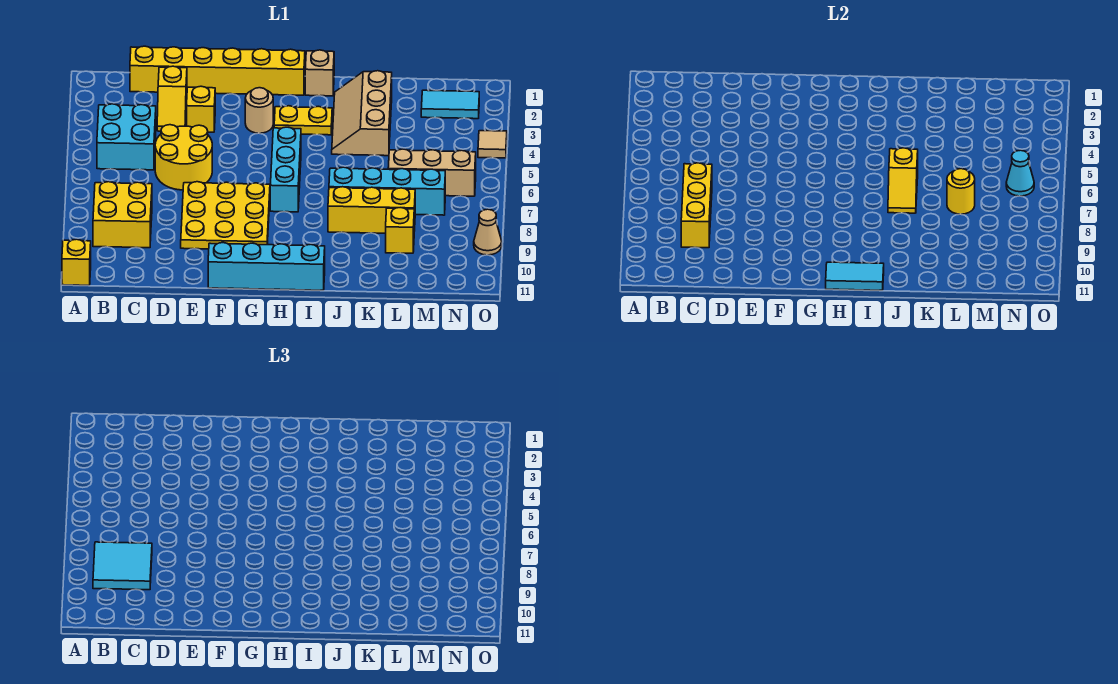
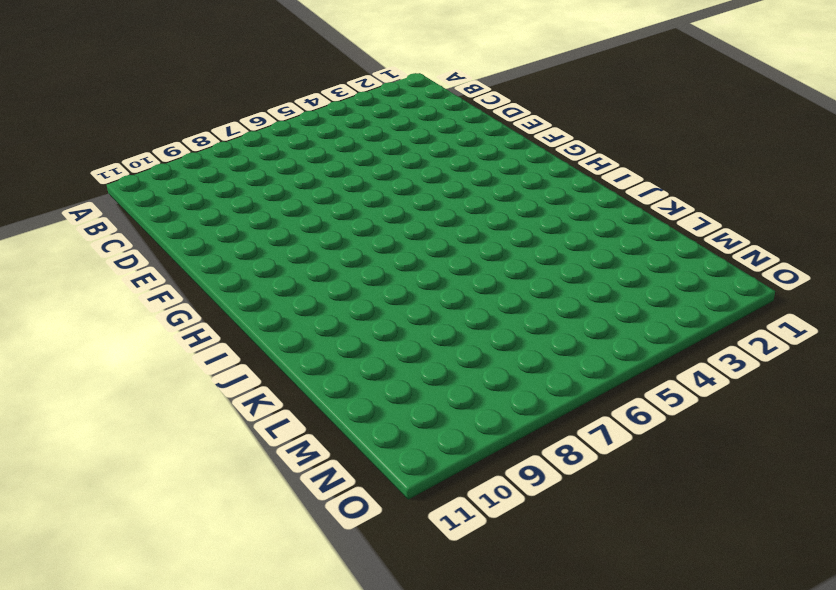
none -> yellow 1x1 brick [62,239,91,285]
none -> cyan 2x2 brick [97,104,156,170]
none -> yellow 2x2 brick [93,182,152,248]

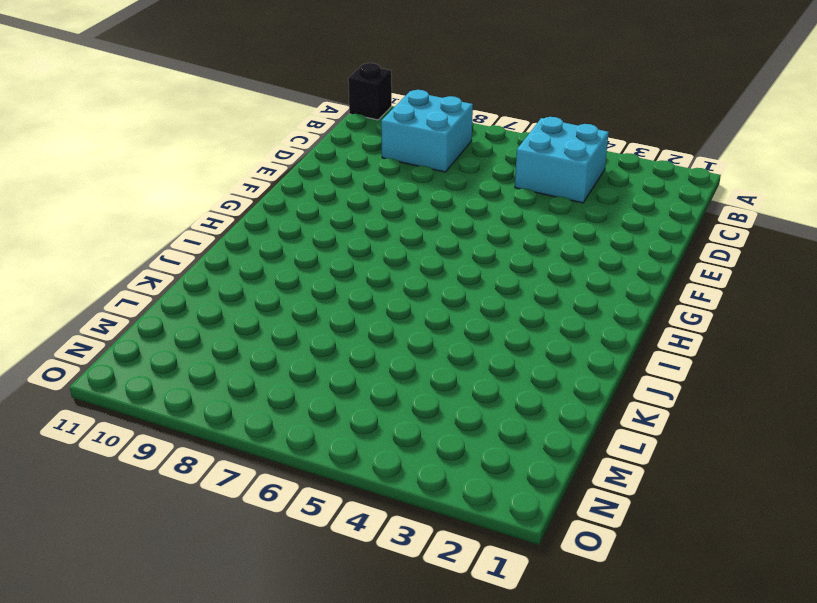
black 1x1 brick [348,63,392,120] -> yellow 1x1 brick [62,239,91,285]
cyan 2x2 brick [381,90,473,172] -> yellow 2x2 brick [93,182,152,248]
none -> yellow 1x6 brick [130,46,305,95]
none -> yellow 1x2 slope [157,66,187,131]
none -> yellow 2x2 round brick [155,125,212,190]

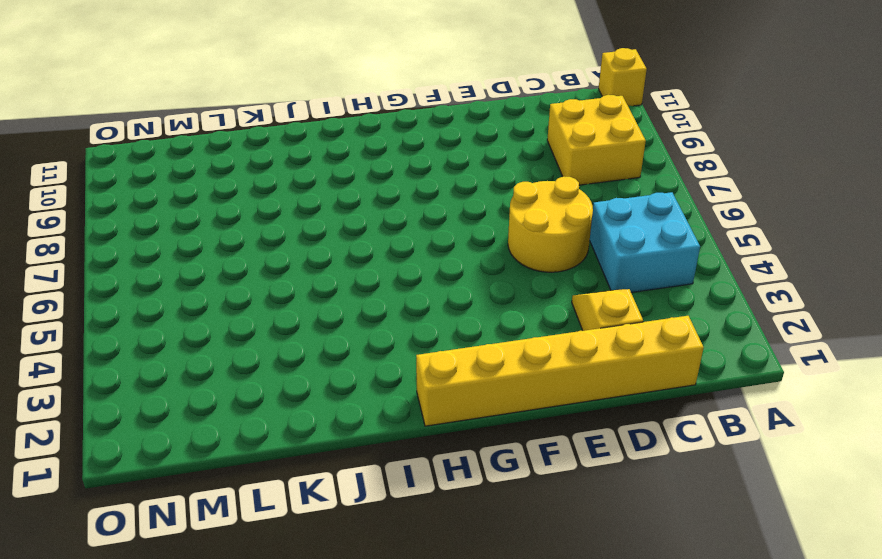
none -> yellow 1x1 brick [187,86,215,132]
none -> yellow 3x3 plate [181,182,270,249]
none -> cyan 1x4 brick [208,243,325,290]

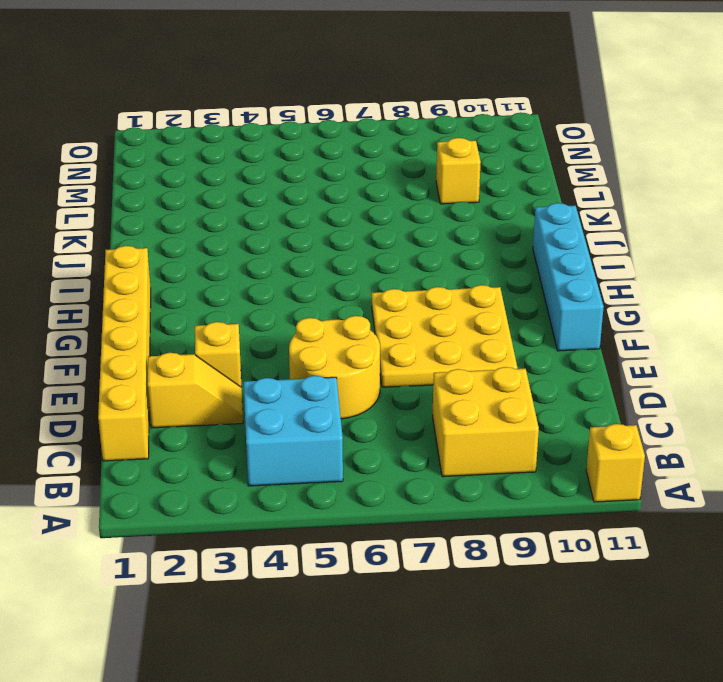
none -> tan 1x1 round brick [245,88,273,133]
none -> yellow 1x2 plate [274,106,332,135]
none -> cyan 1x3 brick [270,127,301,212]

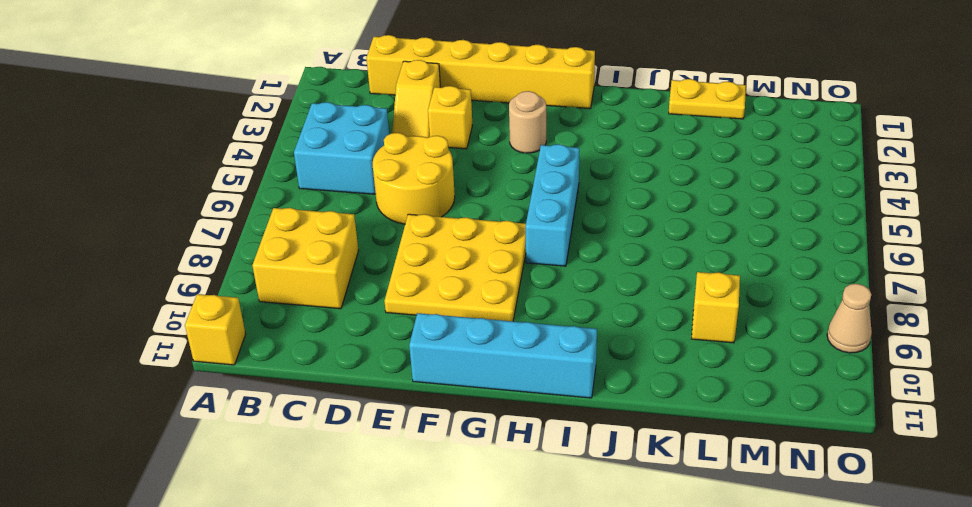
yellow 1x2 plate [669,79,746,119] -> yellow 1x2 plate moved to [274,106,332,135]
none -> tan 1x1 brick [305,50,334,96]
none -> tan 2x3 slope [332,71,392,156]
none -> cyan 1x4 brick [329,167,445,215]

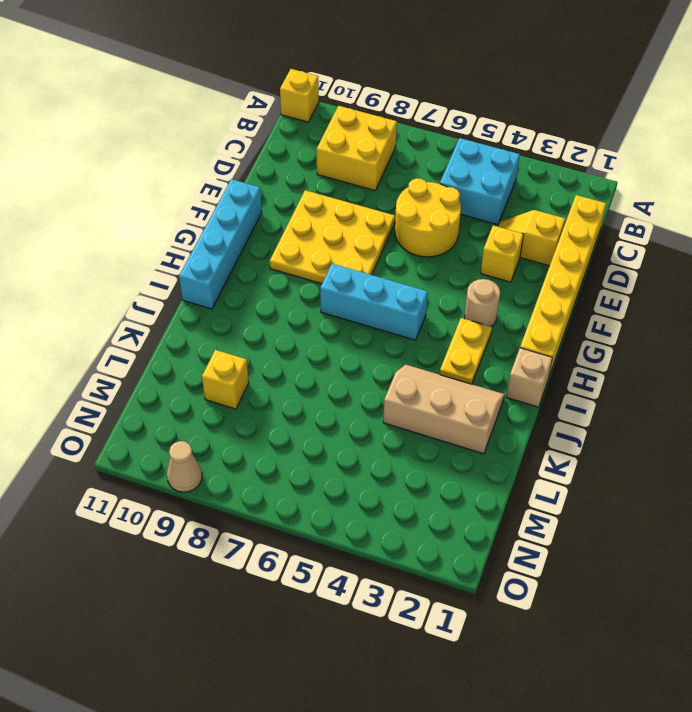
none -> cyan 1x4 brick [329,167,445,215]
none -> yellow 1x3 brick [328,187,415,233]
none -> tan 1x3 brick [388,149,476,196]

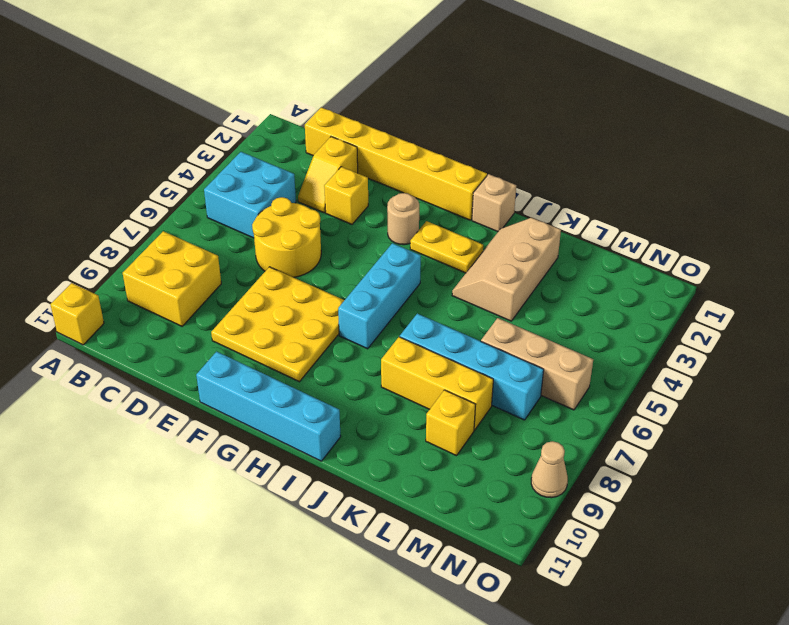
none -> cyan 1x2 tile [421,90,479,119]
none -> tan 1x1 tile [478,131,507,158]
none -> yellow 1x3 brick [681,163,712,248]

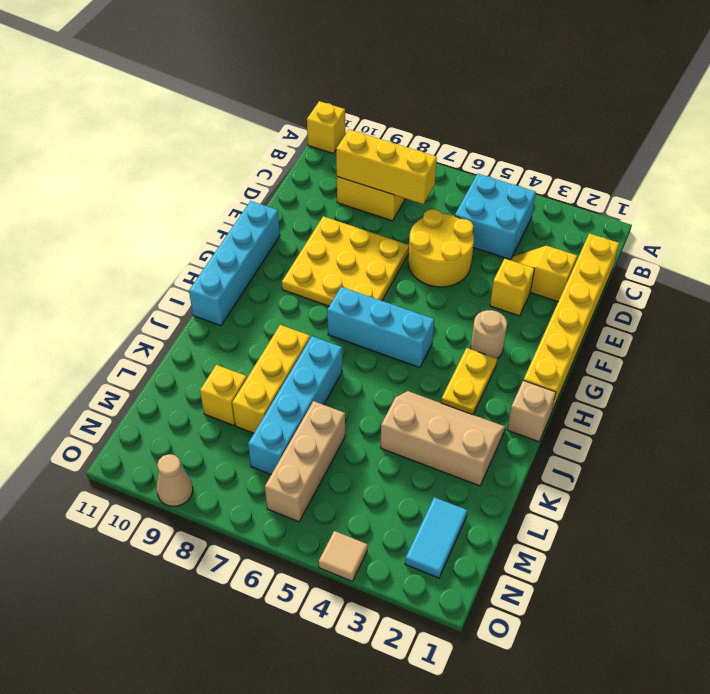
none -> cyan 1x2 tile [826,262,884,290]
none -> yellow 1x2 slope [888,148,918,213]
none -> yellow 1x1 round brick [947,169,975,214]

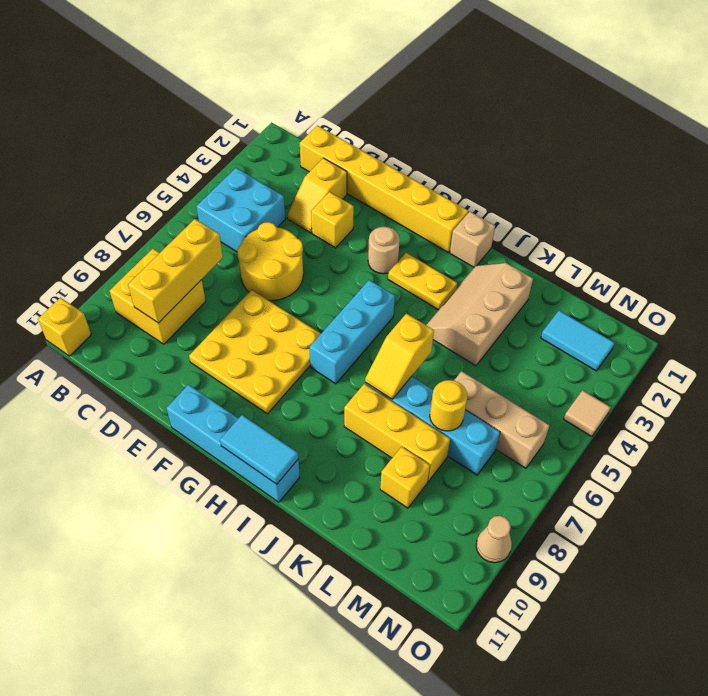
none -> cyan 1x1 cone [1006,150,1034,196]
none -> cyan 2x2 tile [93,542,152,590]

